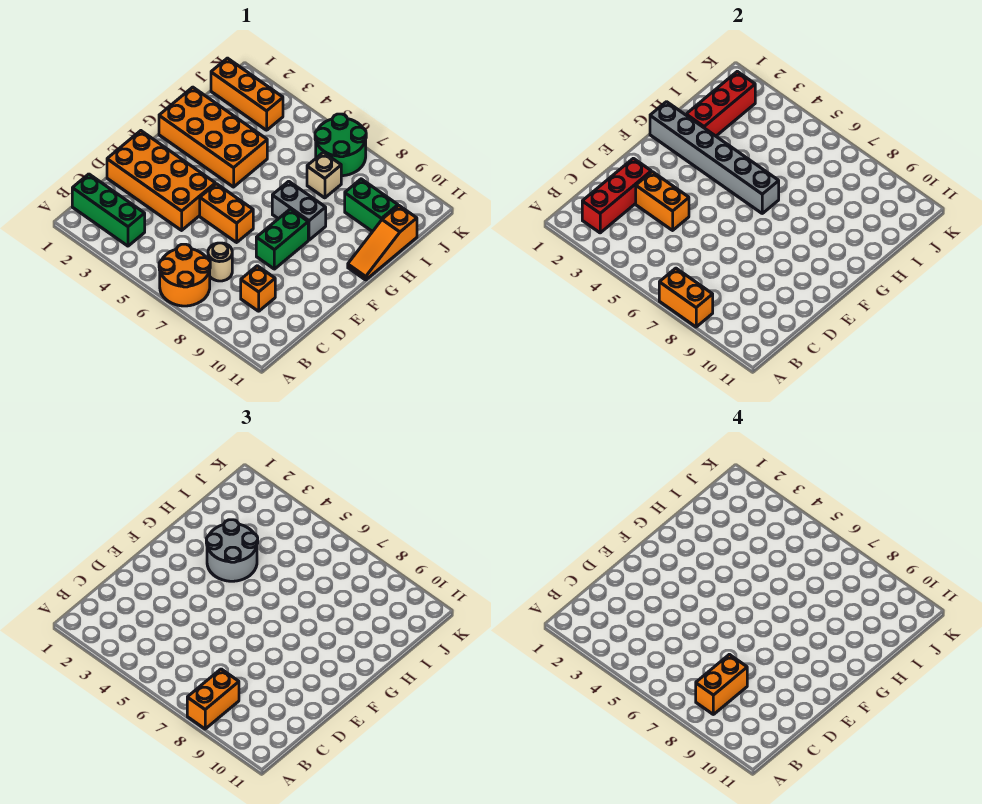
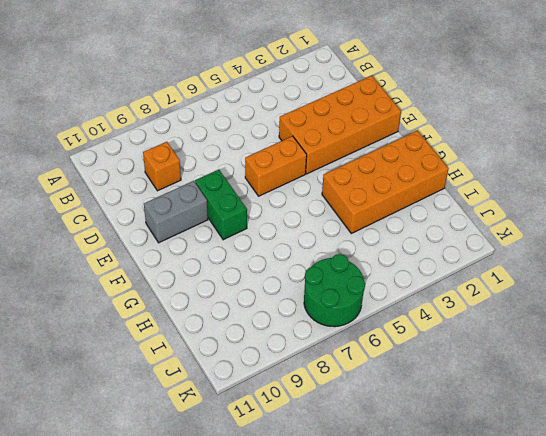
grey 1x2 brick [144,181,208,243] -> grey 1x2 brick moved to [272,181,326,240]
none -> orange 2x2 round brick [159,244,210,306]
none -> green 1x3 brick [72,174,145,246]
none -> tan 1x1 round brick [208,243,232,281]

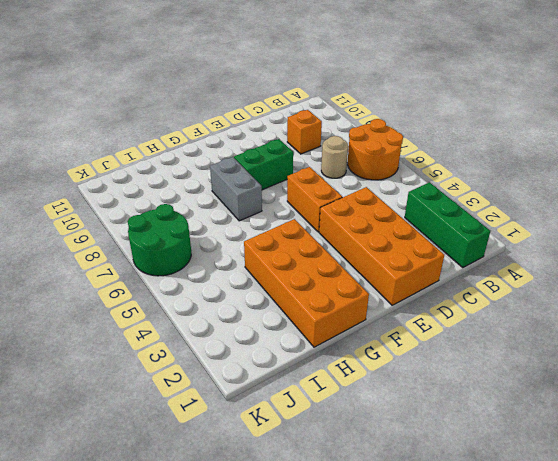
none -> orange 1x3 slope [348,206,417,280]
none -> tan 1x1 brick [307,152,341,198]
none -> green 1x2 brick [345,179,398,232]

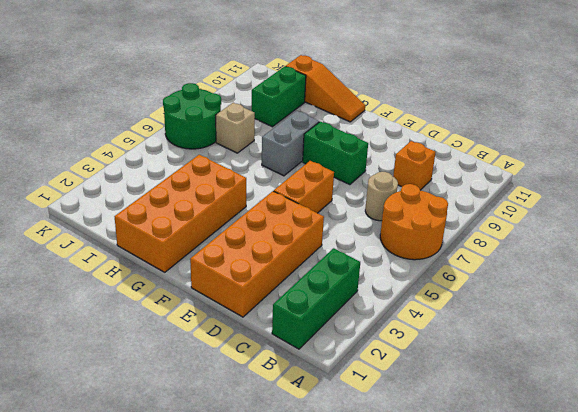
none -> orange 1x3 brick [211,58,283,130]
none -> orange 1x2 brick [659,268,713,327]
none -> red 1x3 brick [582,158,651,233]

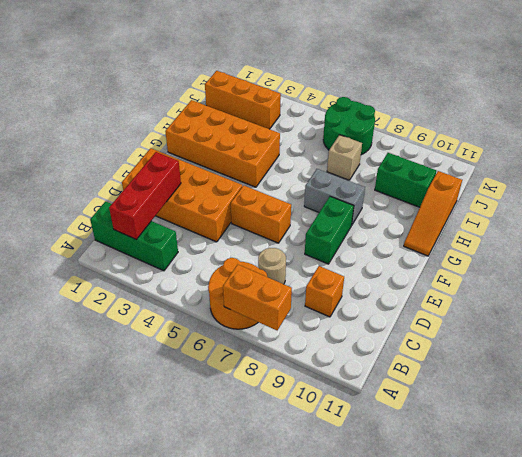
none -> orange 1x2 brick [636,172,689,230]
none -> grey 1x6 brick [650,102,779,213]
none -> red 1x3 brick [686,71,755,136]

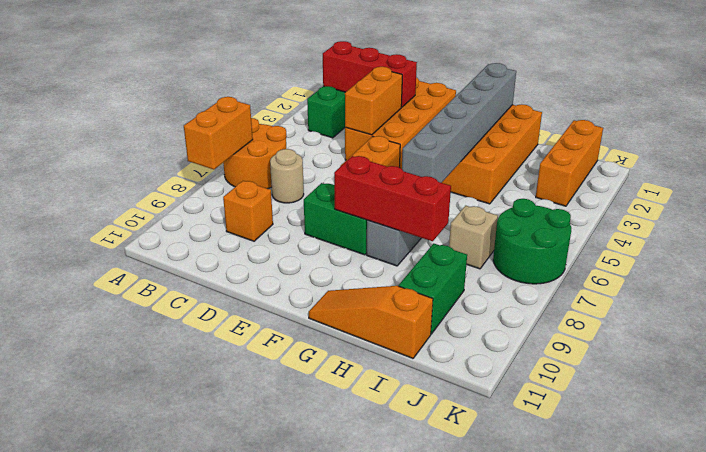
red 1x3 brick [334,156,451,241] -> red 1x3 brick moved to [686,71,755,136]
none -> orange 1x2 brick [187,669,239,729]
none -> grey 2x2 round brick [206,520,258,581]
none -> orange 1x2 brick [696,654,747,714]

